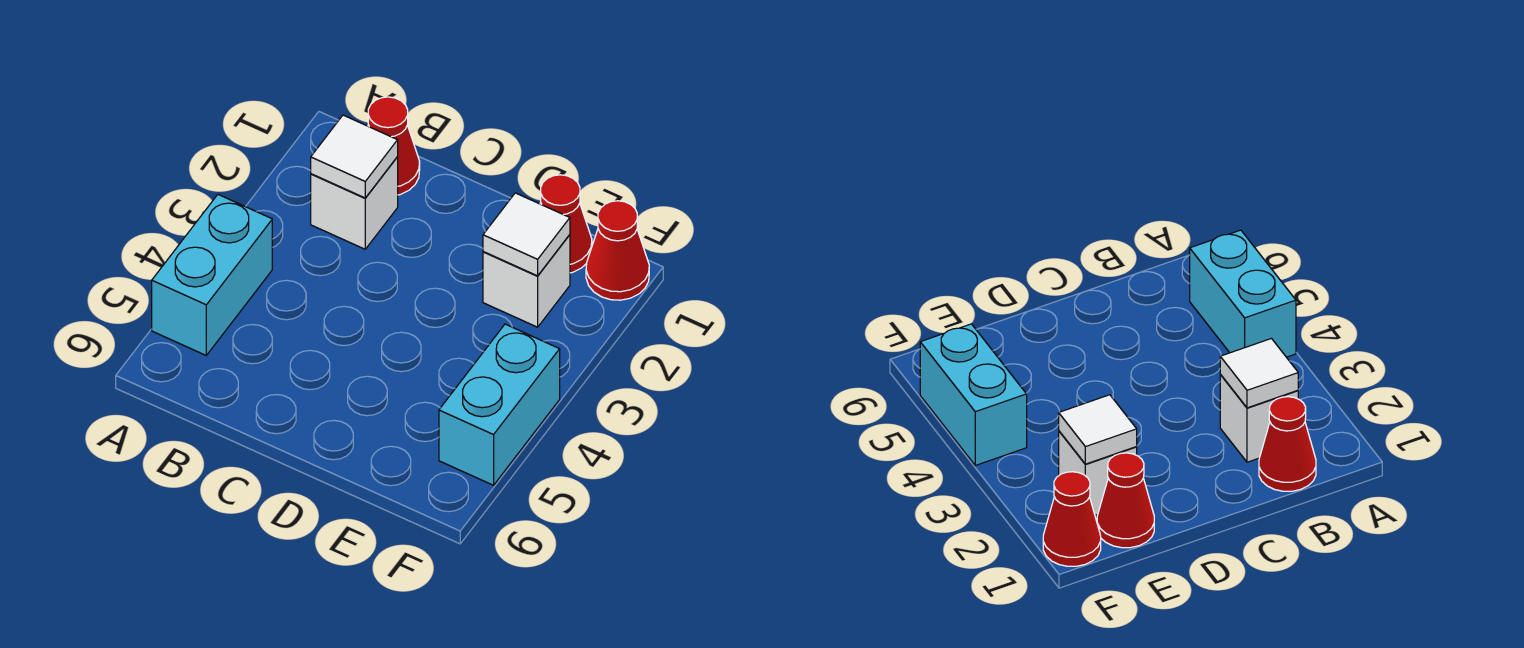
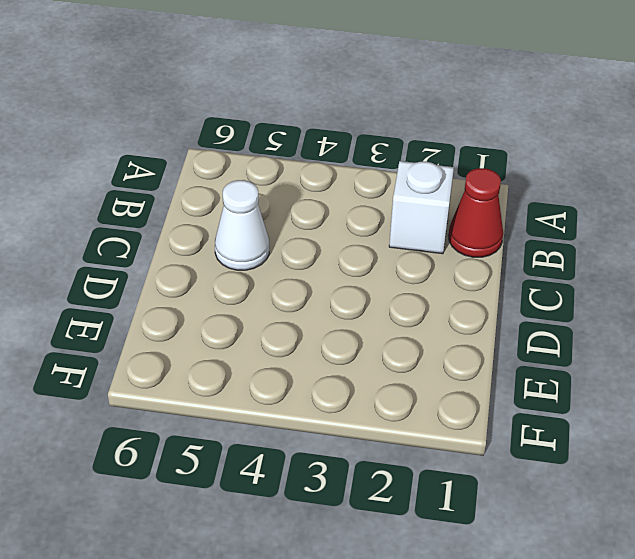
white 1x1 cone [215,180,269,270] -> none
none -> cyan 1x2 brick [152,195,272,355]
none -> red 1x1 cone [540,175,592,273]

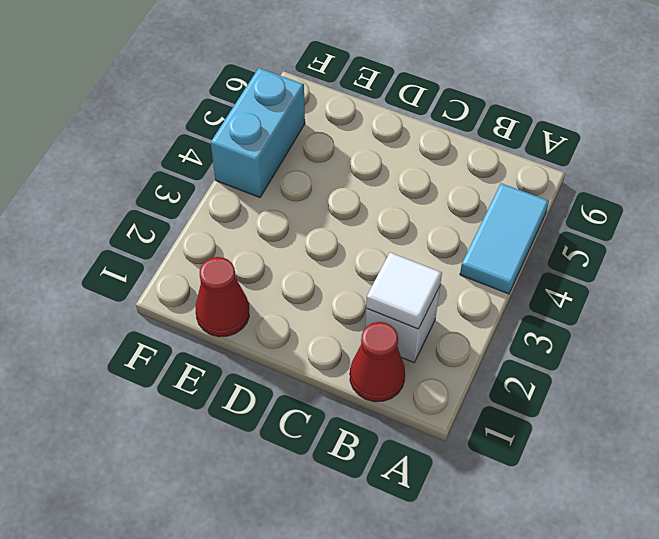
cyan 1x2 tile [460,183,549,294] -> cyan 1x2 brick [152,195,272,355]
none -> white 1x1 brick [483,235,570,327]
none -> red 1x1 cone [586,201,649,300]

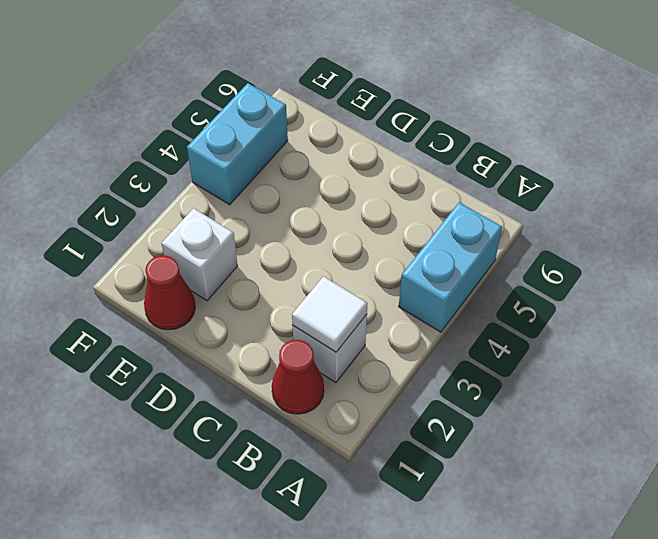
none -> red 1x1 cone [586,201,649,300]
none -> white 1x1 tile [483,193,570,276]

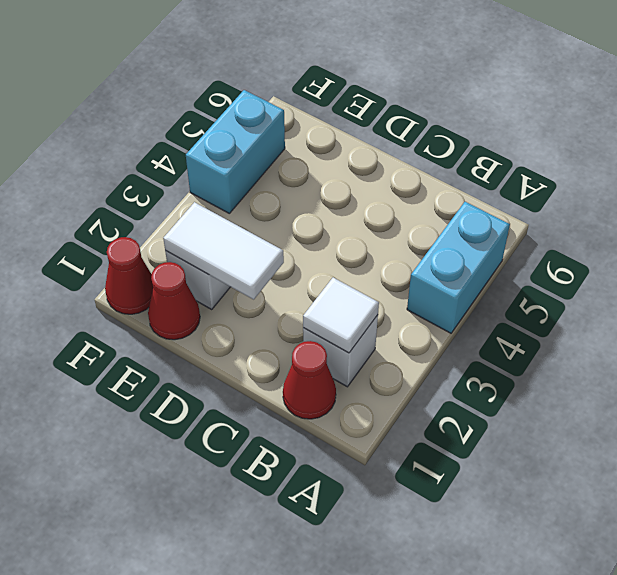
white 1x2 tile [163,202,284,299] -> white 1x1 tile [483,193,570,276]

